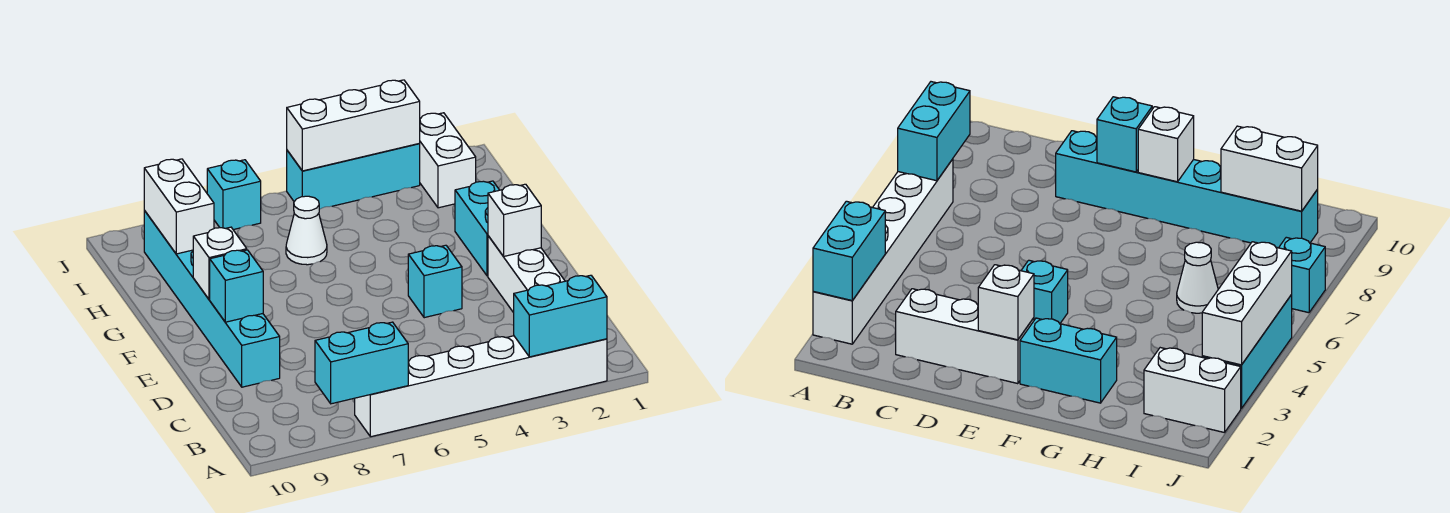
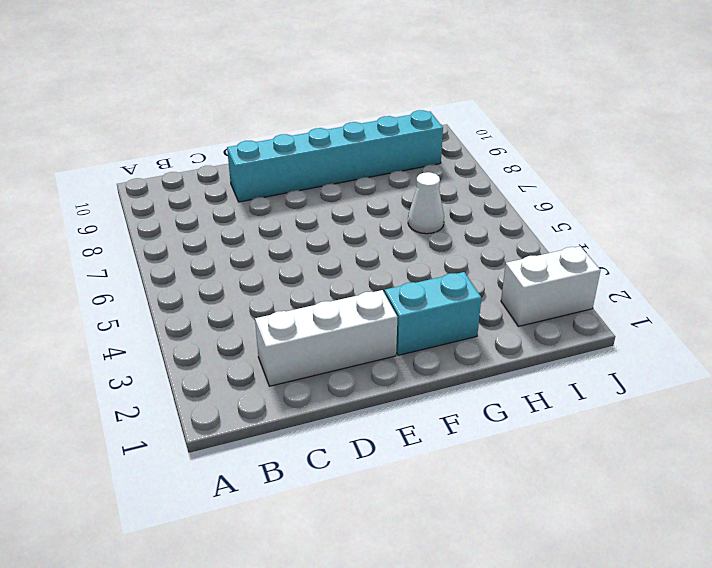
none -> white 1x6 brick [355,336,607,437]
none -> cyan 1x1 brick [408,245,462,318]
none -> cyan 1x3 brick [287,143,420,209]

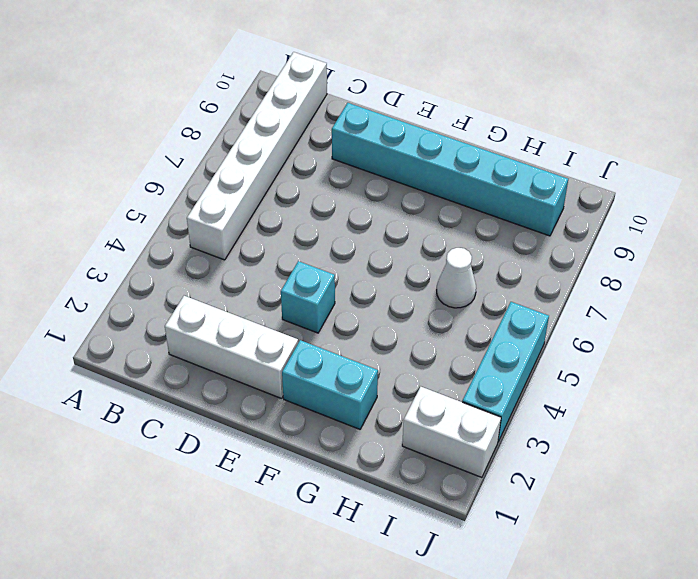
white 1x6 brick [187,52,327,260] -> white 1x6 brick moved to [355,336,607,437]
none -> cyan 1x1 brick [207,160,261,230]
none -> cyan 1x2 brick [514,275,607,357]
none -> cyan 1x2 brick [315,322,408,404]

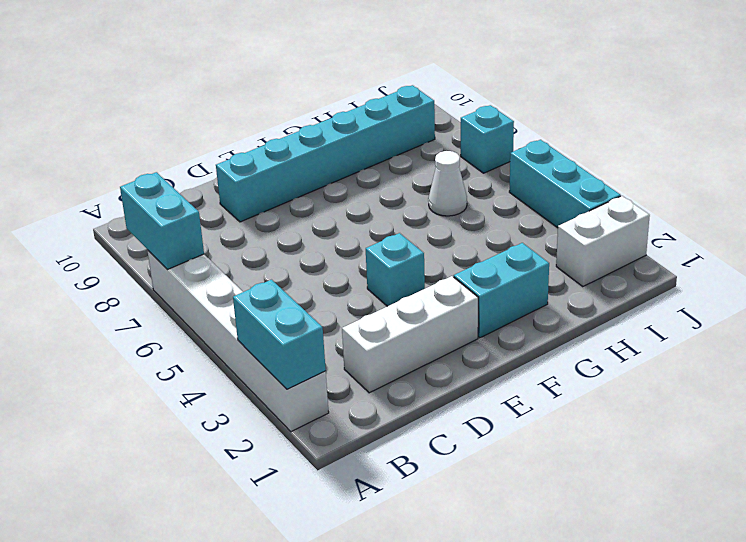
none -> white 1x1 brick [488,184,541,256]
none -> cyan 1x1 brick [210,250,263,322]
none -> white 1x1 brick [193,227,247,299]

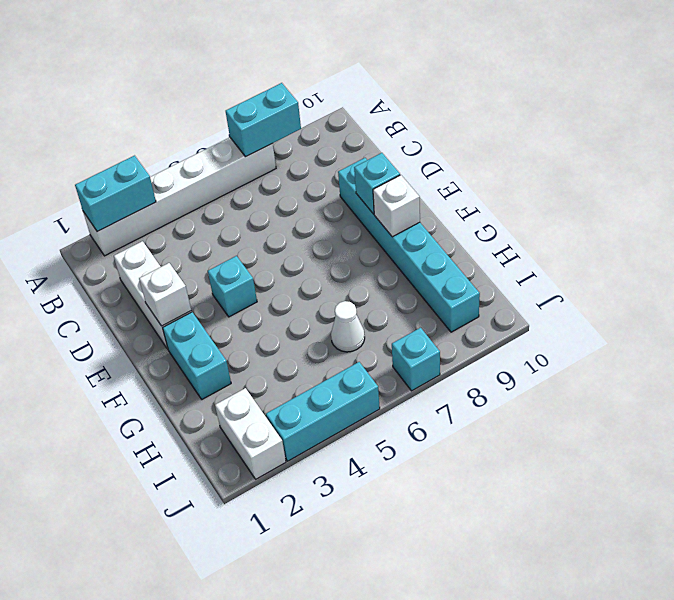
none -> white 1x2 brick [144,159,214,254]
none -> white 1x3 brick [287,80,420,171]

